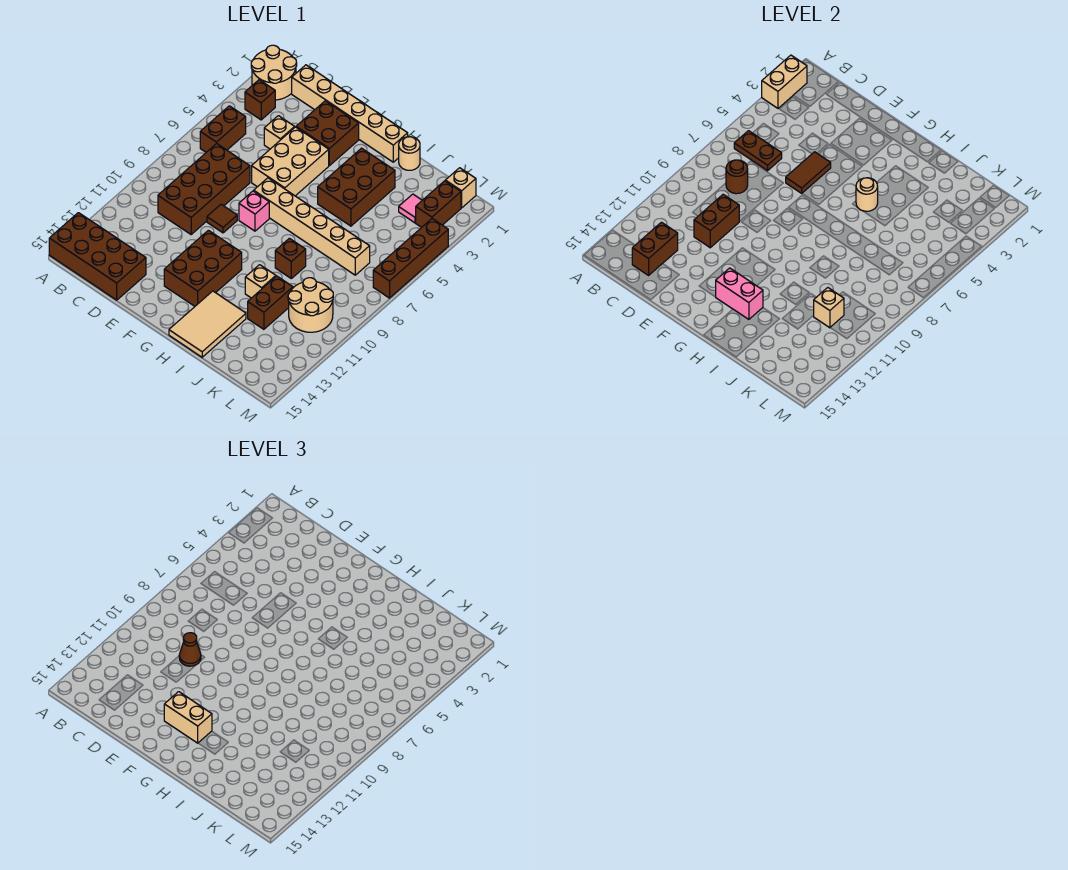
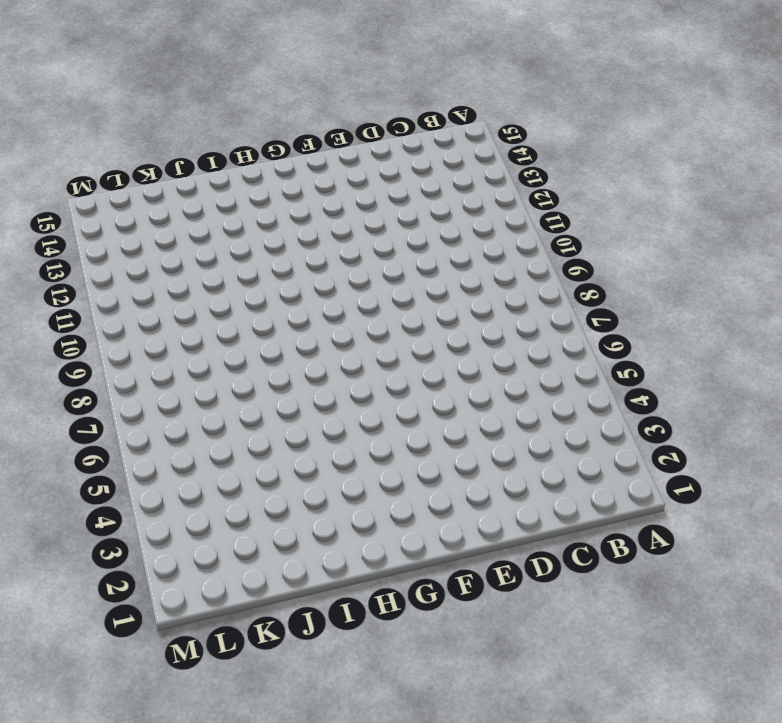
none -> tan 2x2 round brick [251,45,297,100]
none -> brown 2x4 brick [49,213,146,300]
none -> brown 1x1 brick [245,80,275,120]
none -> brown 1x2 brick [200,106,246,152]

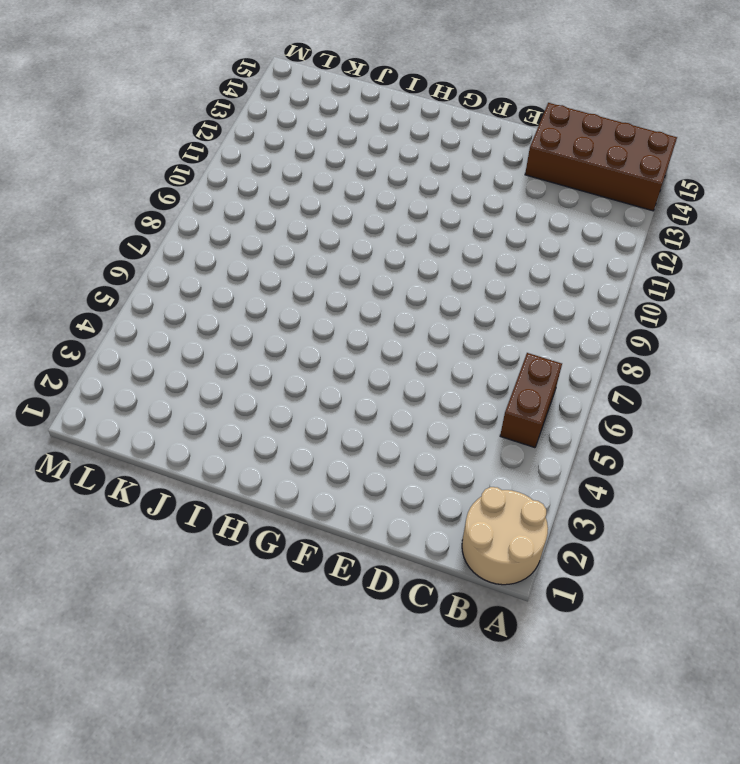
none -> brown 1x1 brick [245,80,275,120]
none -> tan 1x6 brick [292,65,408,162]
none -> brown 2x4 brick [158,144,250,234]
none -> tan 1x1 brick [264,116,295,149]

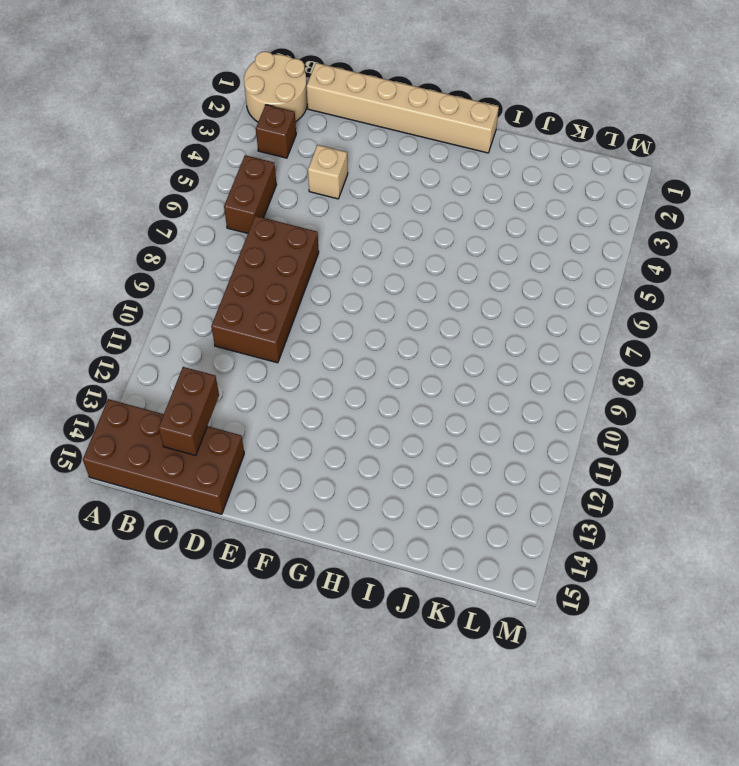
none -> brown 2x2 brick [296,101,359,166]
none -> tan 2x3 brick [252,127,329,196]
none -> brown 1x1 tile [207,204,237,233]
none -> tan 1x6 brick [254,178,370,275]

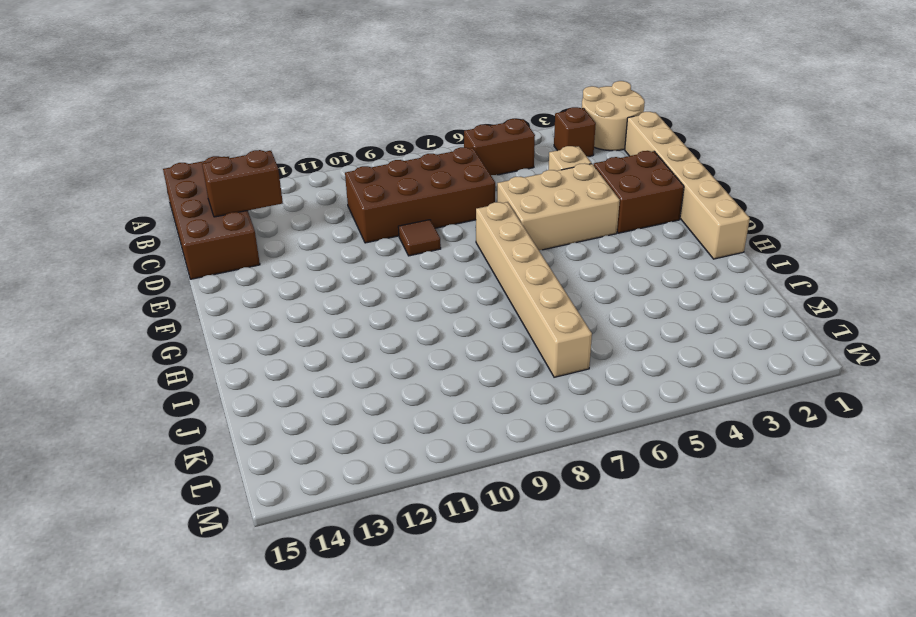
none -> pink 1x1 brick [239,191,269,231]
none -> brown 2x3 brick [164,230,242,306]
none -> brown 2x3 brick [318,148,395,226]
none -> tan 2x3 tile [169,291,246,357]

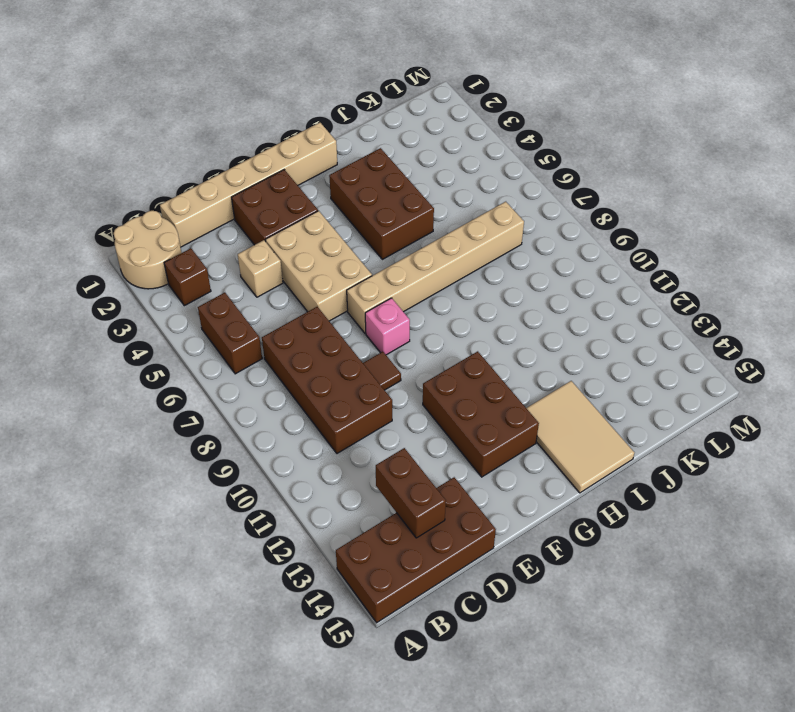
none -> tan 1x1 round brick [399,137,420,170]
none -> brown 1x1 brick [275,238,306,278]
none -> tan 1x1 brick [245,265,276,298]
none -> brown 1x2 brick [248,276,293,329]

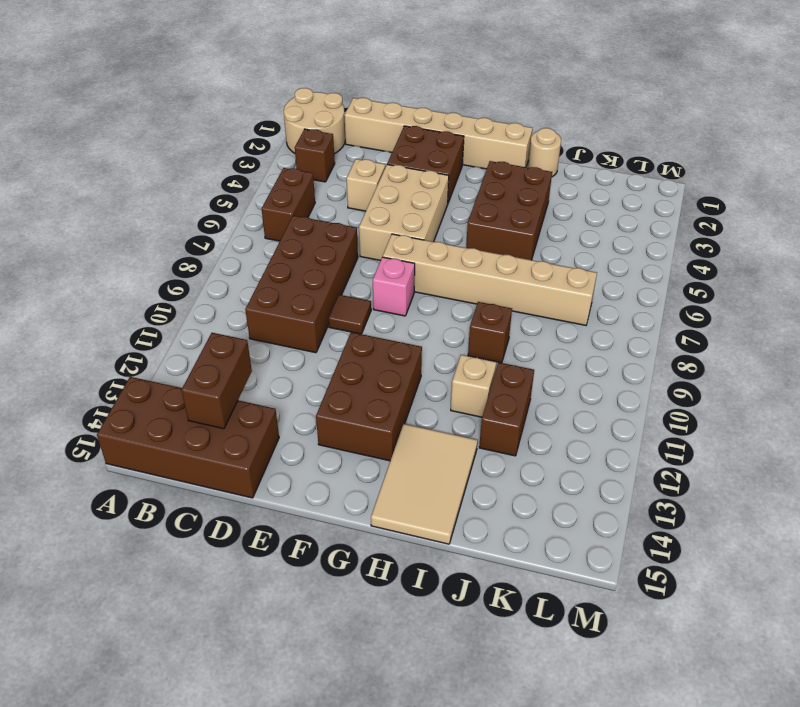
none -> pink 1x1 tile [399,194,422,223]
none -> tan 2x2 round brick [288,278,333,332]
none -> tan 1x1 brick [445,168,476,208]
none -> brown 1x2 brick [416,181,461,227]

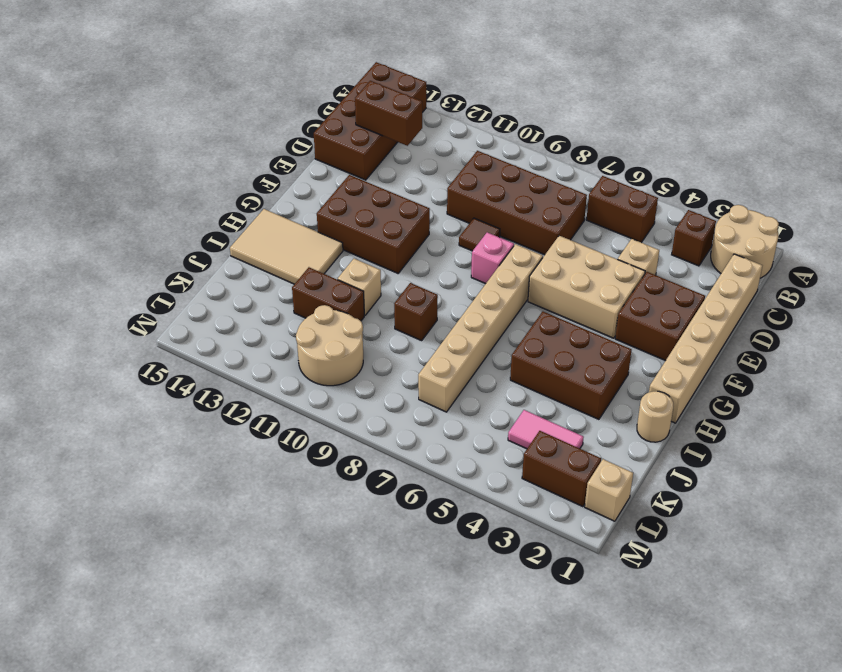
pink 1x2 tile [508,410,584,449] -> pink 1x1 tile [399,194,422,223]
none -> brown 1x4 brick [373,219,448,298]
none -> tan 1x2 brick [762,55,807,108]
none -> brown 1x2 plate [734,131,782,171]
none -> brown 1x1 round brick [726,160,748,194]

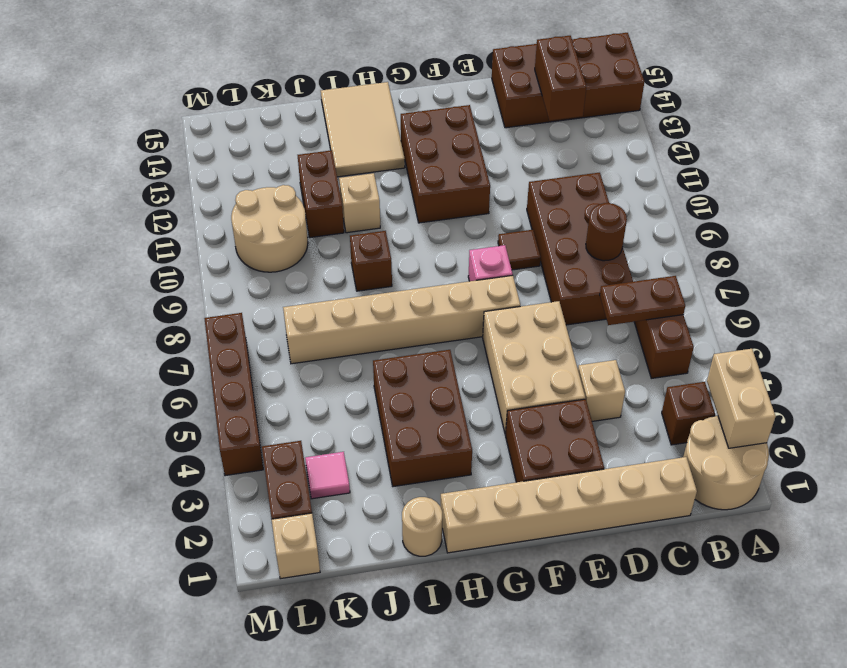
none -> brown 1x2 brick [694,194,739,248]
none -> brown 1x2 tile [786,152,831,193]
none -> pink 1x2 brick [716,268,763,319]
none -> tan 1x1 round brick [856,178,878,211]

